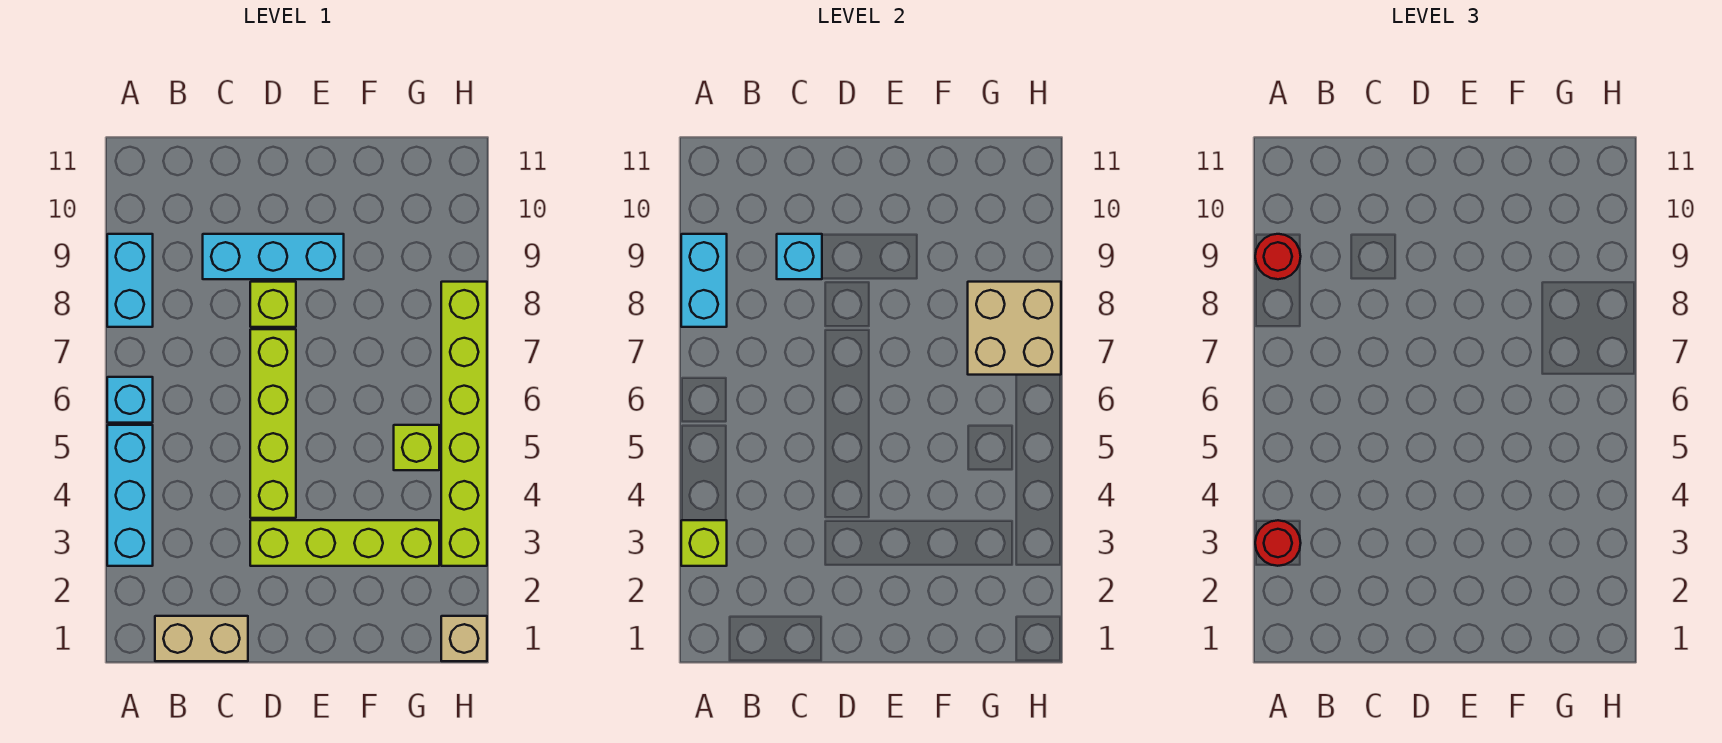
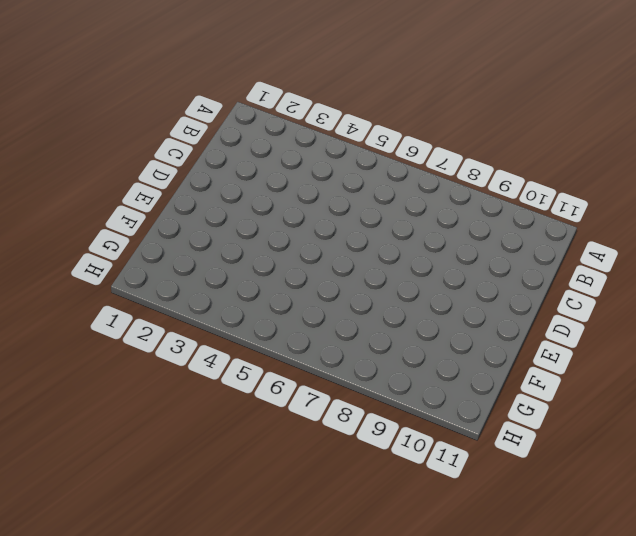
none -> cyan 1x3 brick [107,425,153,566]
none -> cyan 1x1 brick [107,377,153,423]
none -> cyan 1x2 brick [107,234,153,327]

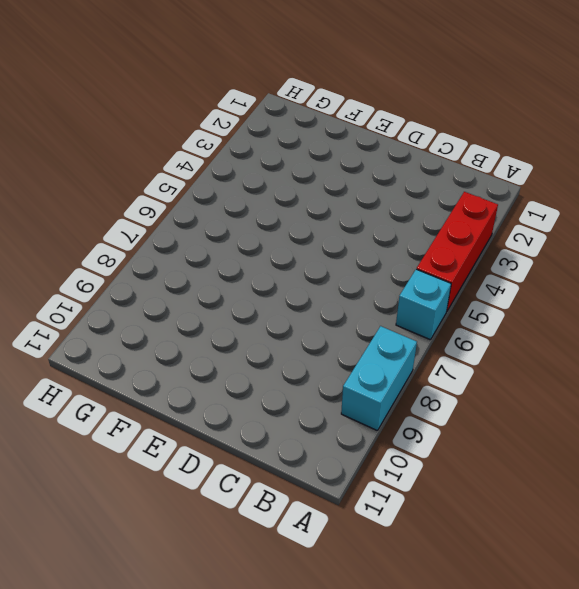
red 1x3 brick [417,192,498,311] -> cyan 1x3 brick [107,425,153,566]
none -> tan 1x2 brick [155,616,248,661]
none -> cyan 1x3 brick [203,234,344,279]
none -> lime 1x4 brick [250,520,439,566]

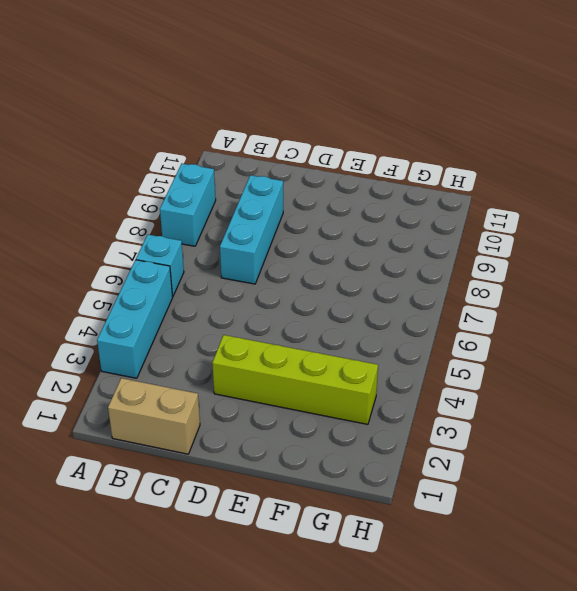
cyan 1x3 brick [220,175,283,284] -> cyan 1x3 brick turned to [203,234,344,279]
none -> lime 1x4 brick [250,329,296,518]
none -> lime 1x1 brick [250,282,296,327]
none -> lime 1x1 brick [394,425,439,470]

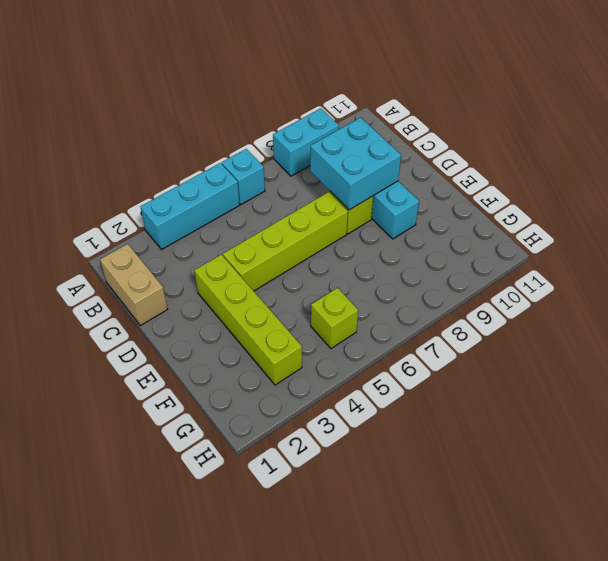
cyan 2x2 brick [310,117,401,210] -> cyan 1x1 brick [777,234,822,279]
none -> tan 1x1 brick [441,616,487,661]
none -> lime 1x6 brick [441,282,487,566]
none -> lime 1x1 brick [681,520,727,566]

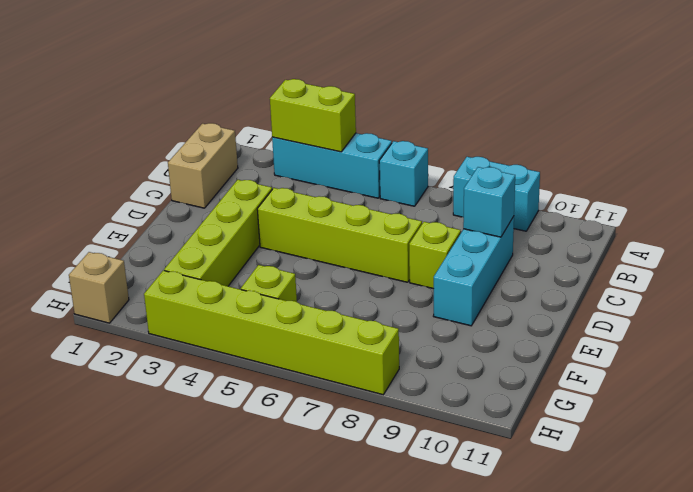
lime 1x2 brick [270,79,356,152] -> lime 1x1 brick [681,520,727,566]
none -> cyan 1x2 brick [681,234,727,327]
none -> tan 2x2 brick [968,282,1061,375]
none -> red 1x1 round brick [1255,520,1301,566]

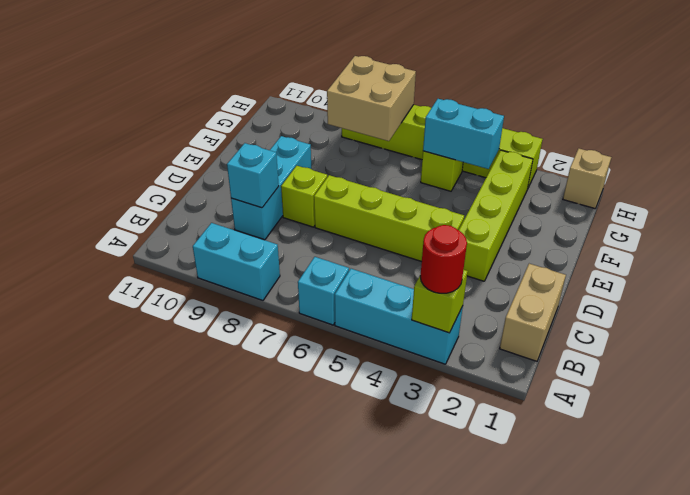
cyan 1x2 brick [423,99,504,169] -> cyan 1x2 brick moved to [681,234,727,327]
none -> red 1x1 round brick [1255,234,1301,279]

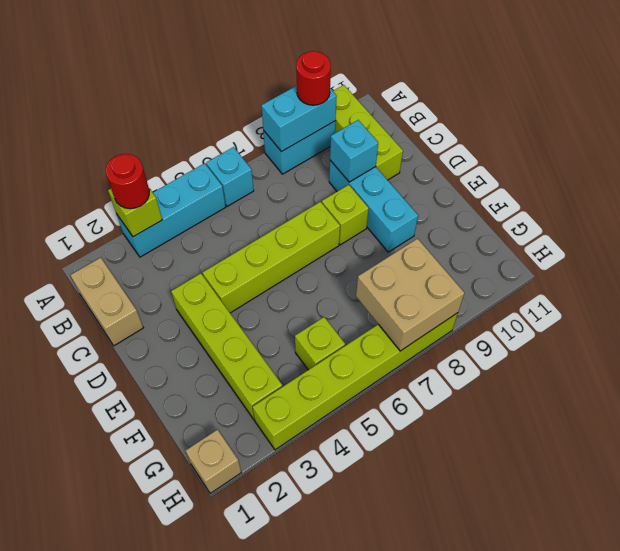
lime 1x3 brick [333,85,403,180] -> none

